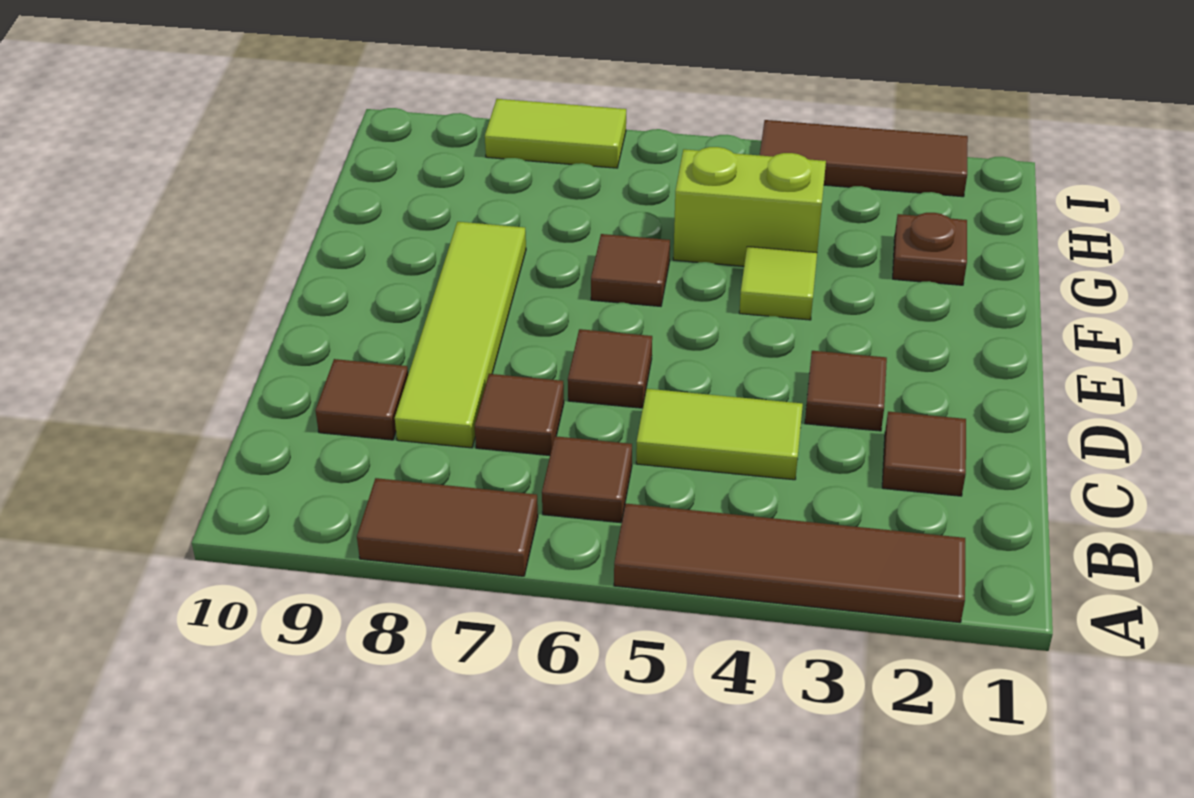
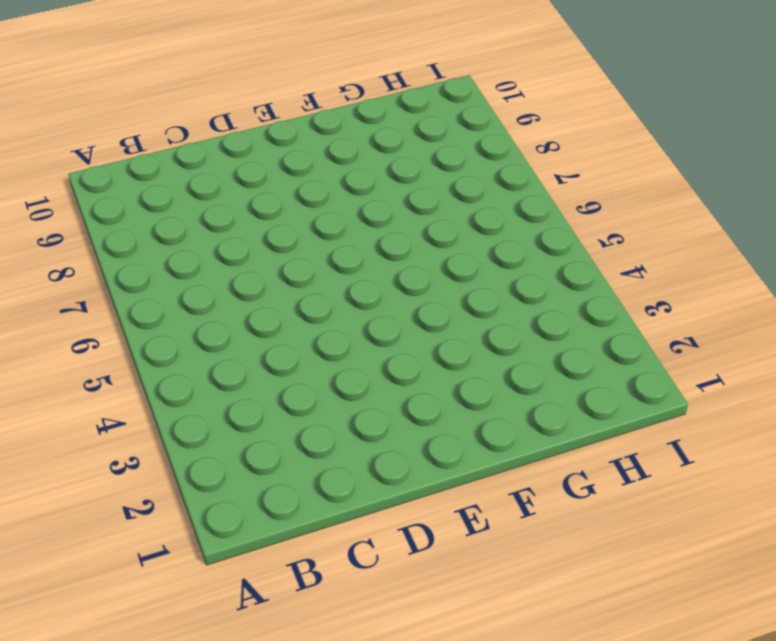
none -> brown 1x4 tile [614,503,965,623]
none -> brown 1x2 tile [357,478,538,576]
none -> brown 1x1 tile [542,436,632,523]

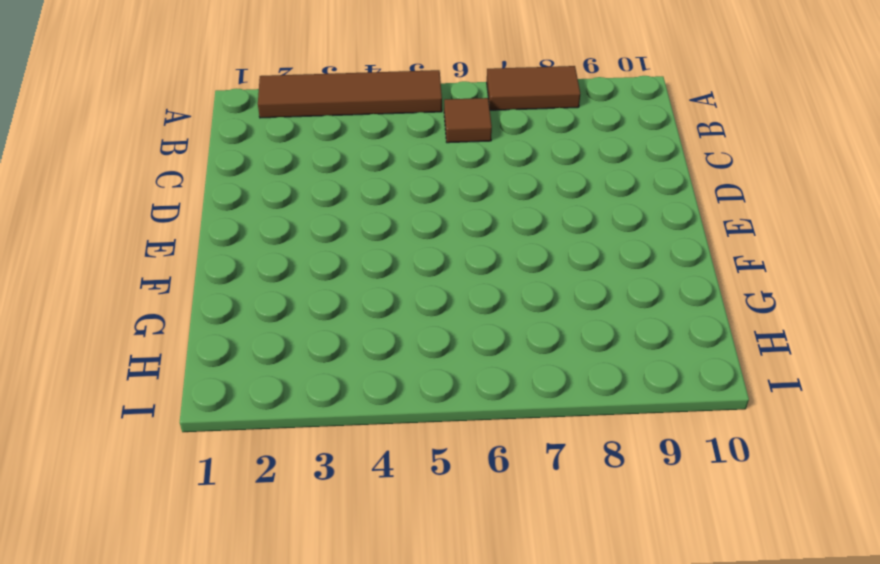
none -> brown 1x1 tile [882,412,966,496]
none -> lime 1x2 tile [636,389,803,480]
none -> brown 1x1 tile [475,374,564,455]

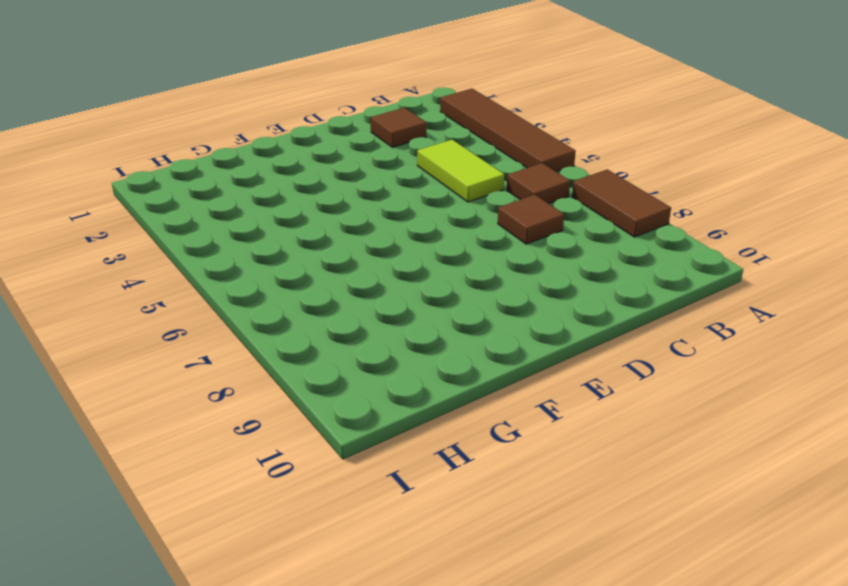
none -> lime 1x4 tile [395,222,526,448]
none -> brown 1x1 tile [315,359,408,440]
none -> brown 1x1 tile [805,351,887,431]

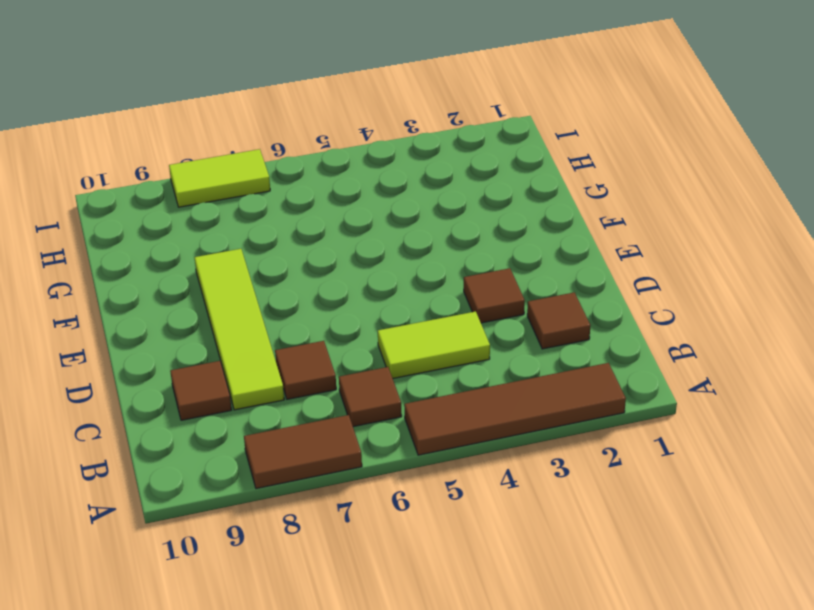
none -> brown 1x1 tile [568,329,652,408]
none -> lime 1x1 tile [739,247,817,320]
none -> brown 1x1 tile [591,234,670,306]

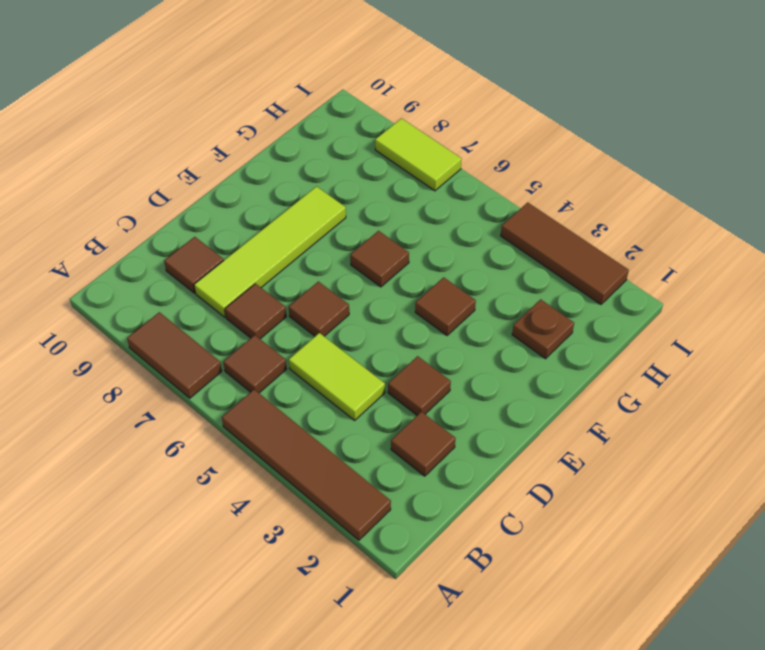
brown 1x1 tile [415,277,476,335] -> lime 1x1 tile [739,247,817,320]
none -> lime 1x2 brick [673,147,826,266]

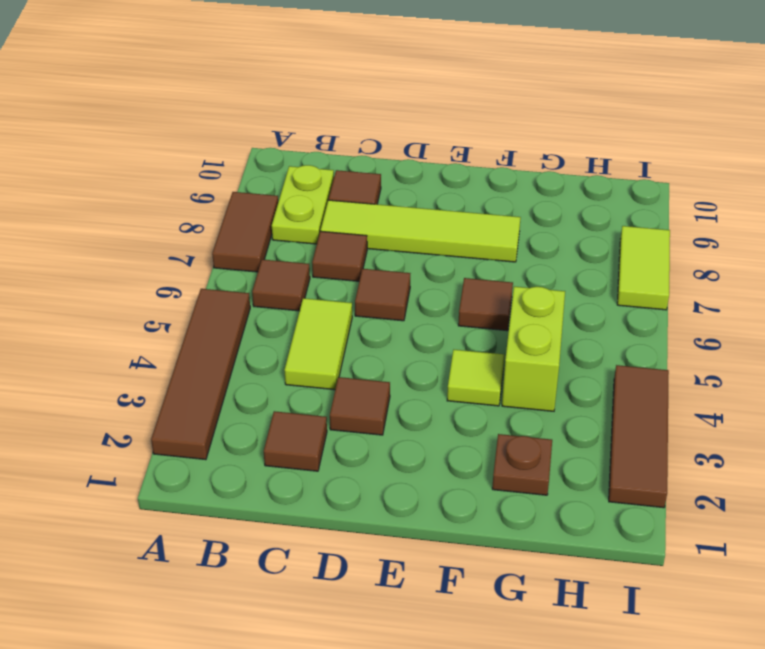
lime 1x2 plate [272,165,334,244] -> none

